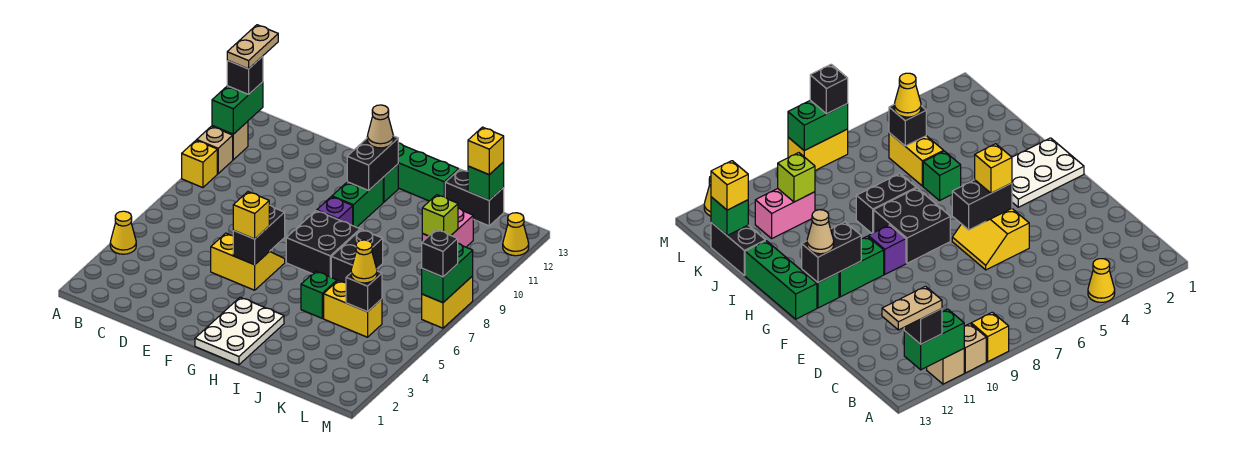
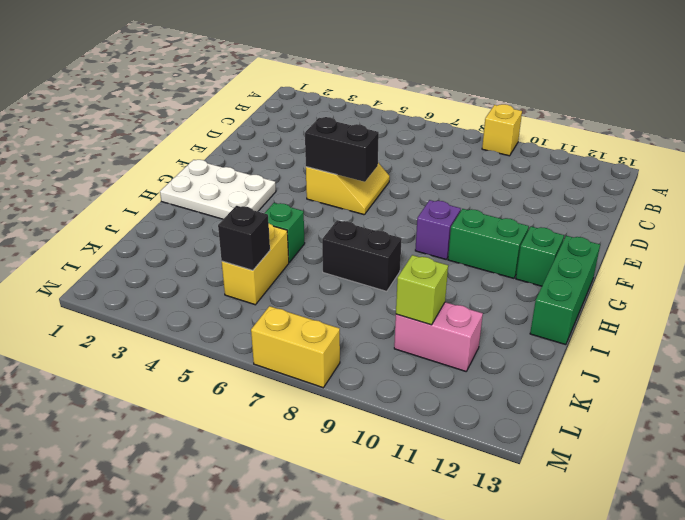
none -> yellow 1x1 cone [110,211,136,254]
none -> tan 1x1 brick [197,126,233,174]
none -> tan 1x1 brick [212,121,248,160]
none -> black 2x2 brick [286,211,360,277]

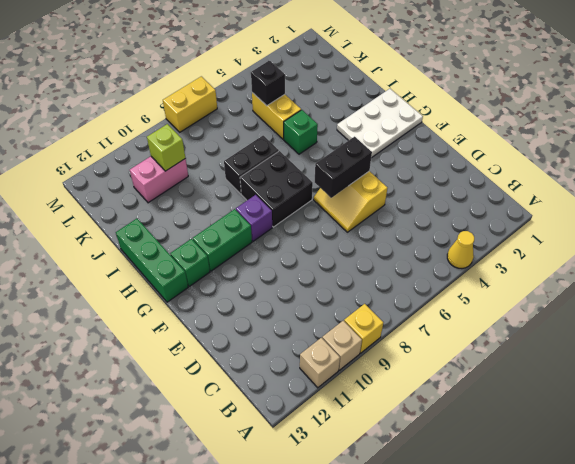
none -> black 1x2 brick [445,169,504,226]
none -> yellow 1x1 cone [503,213,529,256]
none -> green 1x2 brick [212,82,263,134]
none -> black 1x2 brick [347,136,398,191]

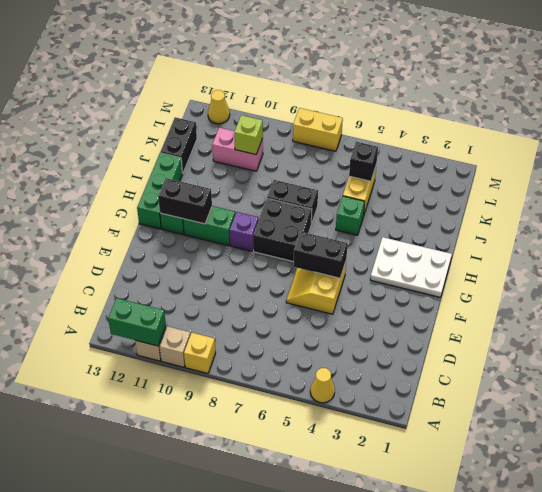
none -> green 1x1 brick [468,162,504,200]
none -> green 1x2 brick [422,243,473,303]
none -> black 1x1 brick [227,56,263,94]
none -> yellow 1x1 brick [233,192,269,239]

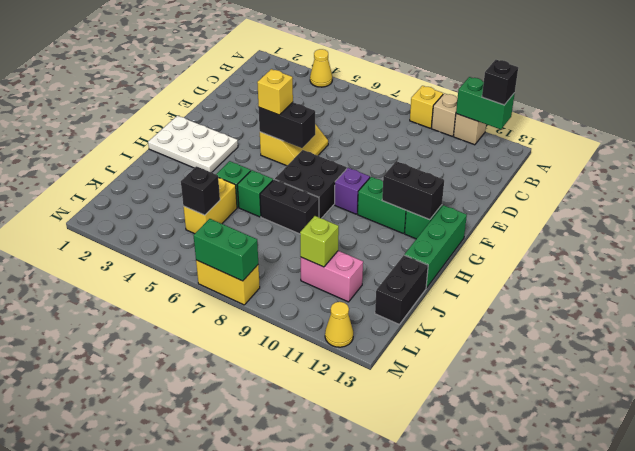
green 1x1 brick [237,170,273,217] -> green 1x1 brick moved to [468,162,504,200]
none -> tan 1x1 cone [367,105,393,148]
none -> yellow 1x1 cone [351,240,377,283]
none -> yellow 1x1 brick [468,127,504,175]
none -> black 1x1 brick [422,230,458,277]

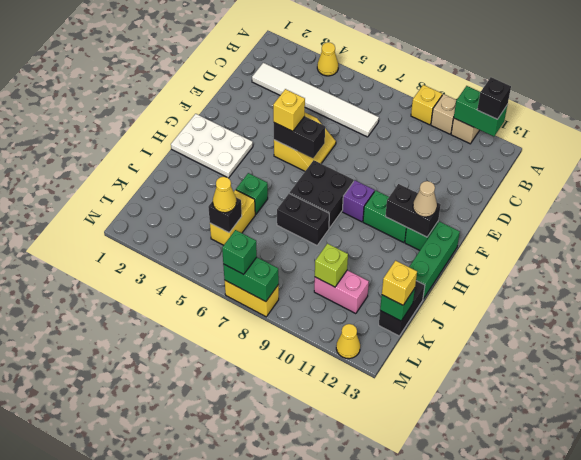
white 1x6 tile [252,63,379,137] -> none
green 1x1 brick [222,230,257,274] -> black 1x1 brick [422,230,458,277]
none -> tan 1x2 plate [227,25,278,69]

